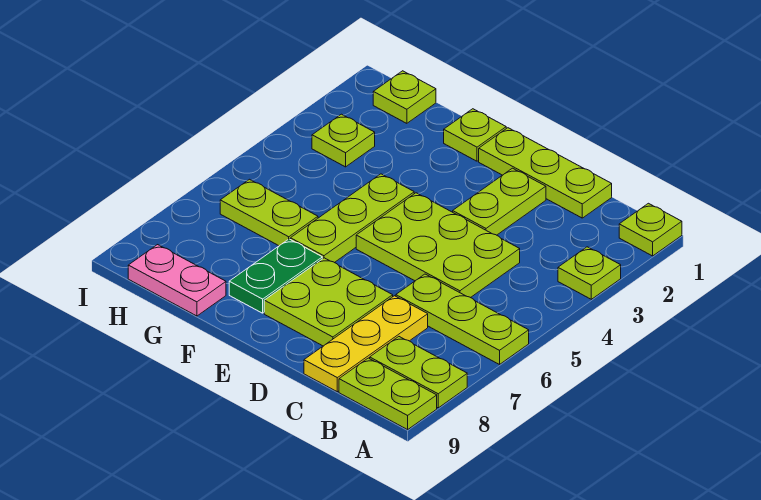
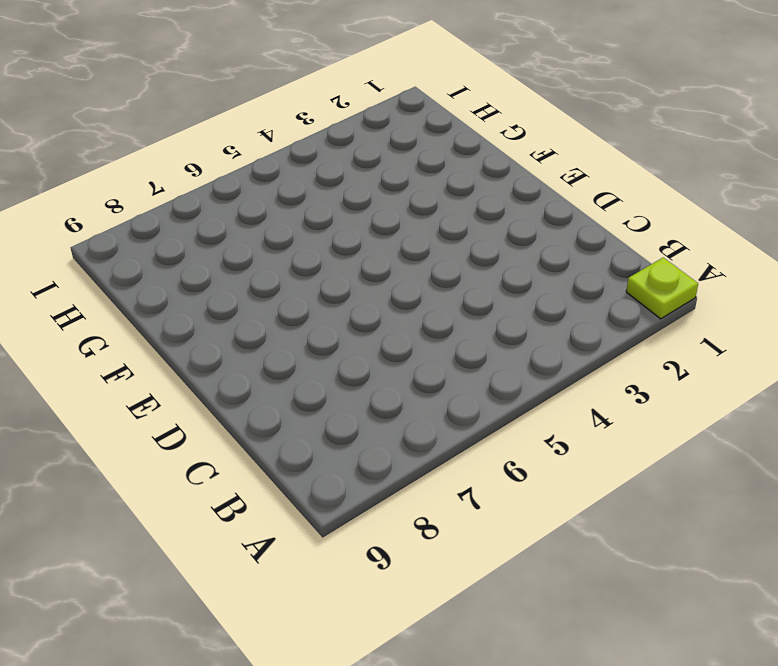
none -> lime 1x1 plate [558,247,621,299]
none -> lime 1x3 plate [396,274,529,365]
none -> lime 1x2 plate [370,337,467,408]

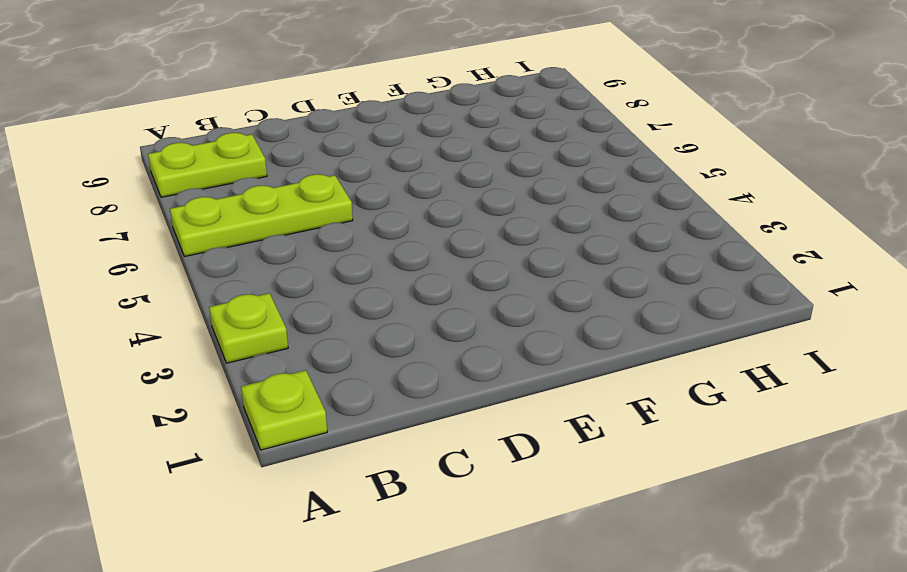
none -> lime 1x2 plate [339,358,437,430]
none -> lime 1x3 plate [479,128,612,218]
none -> lime 2x3 plate [356,193,520,298]

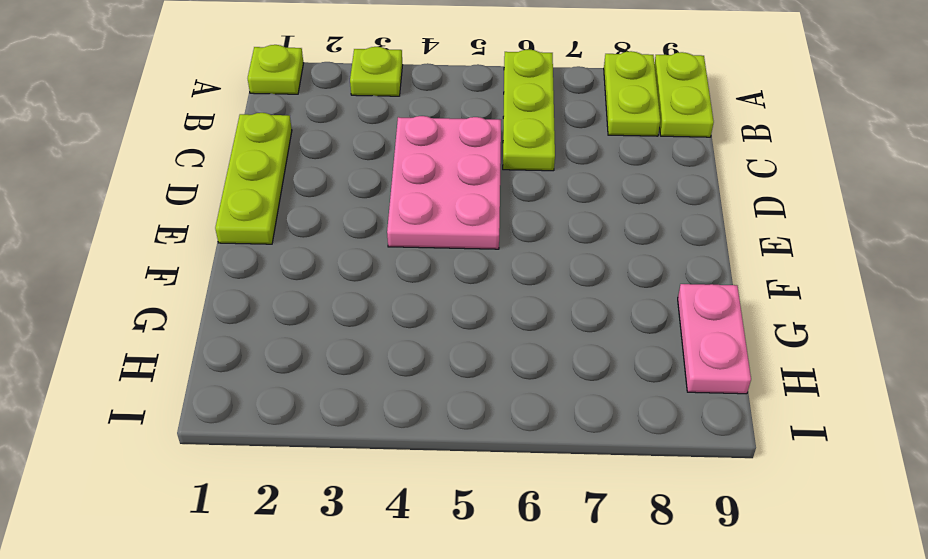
pink 2x3 plate [387,116,501,249] -> lime 2x3 plate [356,193,520,298]
none -> yellow 1x3 plate [304,296,428,392]
none -> lime 1x2 plate [453,168,546,235]
none -> lime 2x2 plate [264,258,393,346]

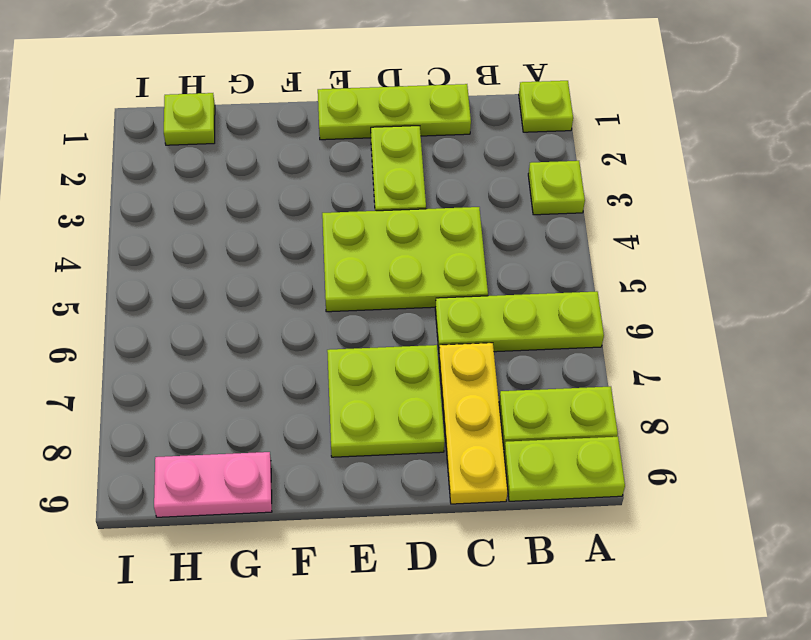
none -> lime 1x1 plate [444,109,506,161]
none -> lime 1x3 plate [291,174,414,263]
none -> green 1x2 plate [229,239,322,313]

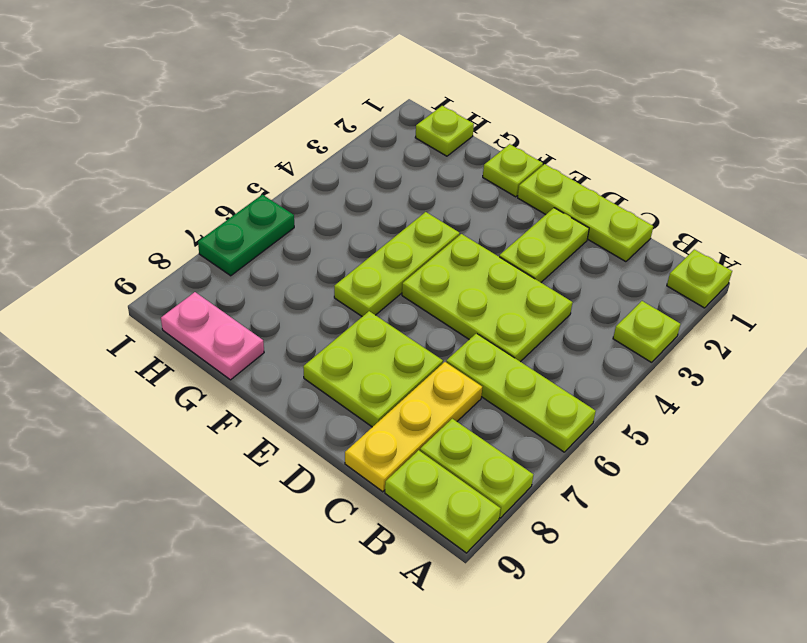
green 1x2 plate [198,195,294,276] -> green 1x2 plate moved to [229,239,322,313]
none -> lime 1x2 plate [220,179,318,246]
none -> lime 1x1 plate [312,114,375,167]

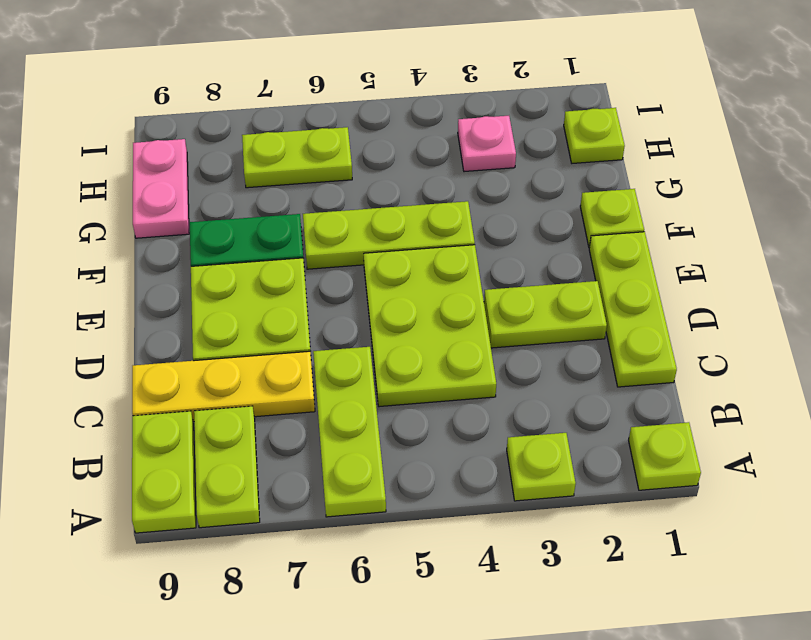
pink 1x1 plate [458,116,516,172] -> lime 1x1 plate [312,114,375,167]
lime 1x2 plate [242,127,352,188] -> lime 1x2 plate turned to [220,179,318,246]

